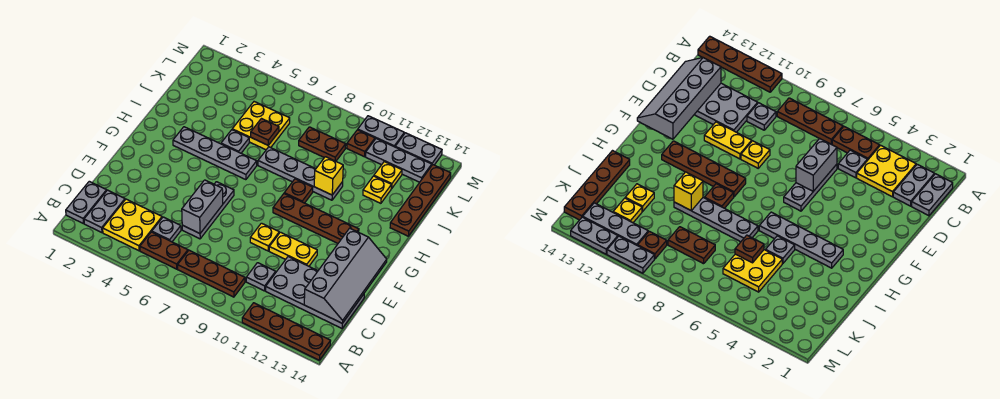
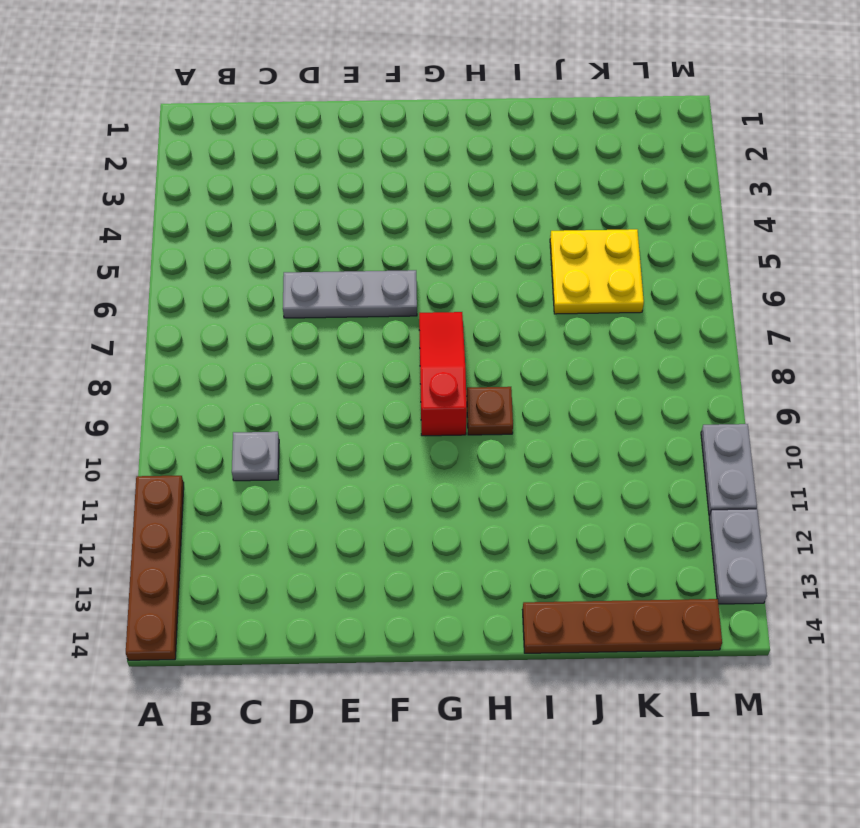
red 1x3 slope [419,312,467,436] -> brown 1x4 plate [273,194,359,243]
none -> grey 1x2 plate [66,181,107,224]
none -> grey 1x2 plate [84,190,125,233]
none -> yellow 2x2 plate [103,199,162,251]
none -> brown 1x2 plate [140,232,188,269]

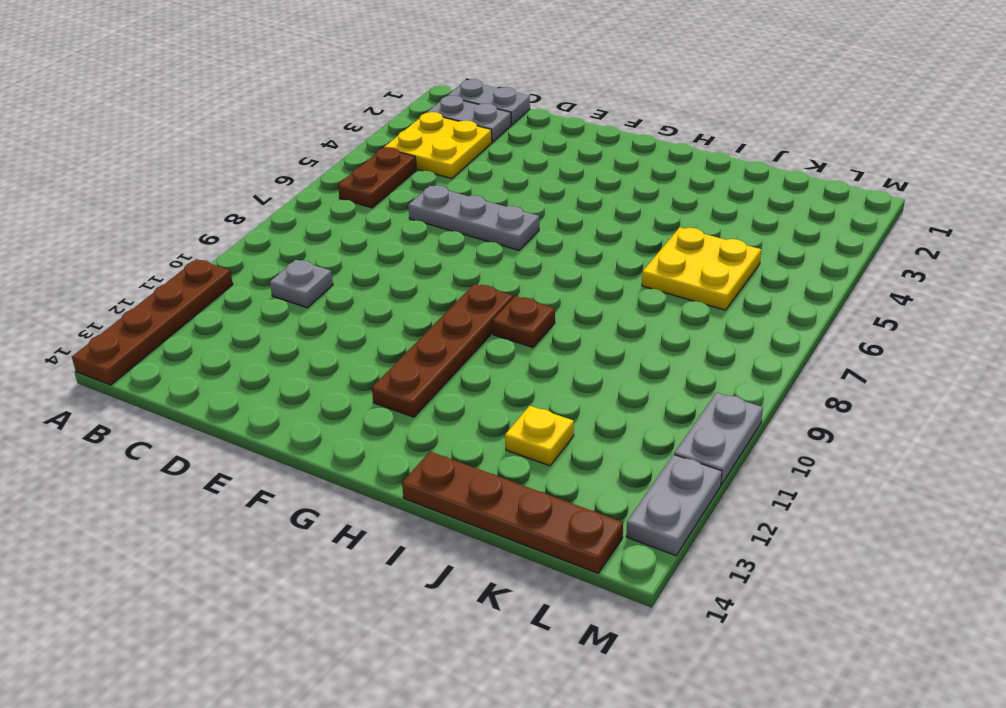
none -> brown 1x3 plate [178,250,245,297]
none -> grey 1x1 plate [152,217,181,242]
none -> grey 2x4 plate [266,257,364,328]
none -> yellow 1x1 plate [250,223,279,251]

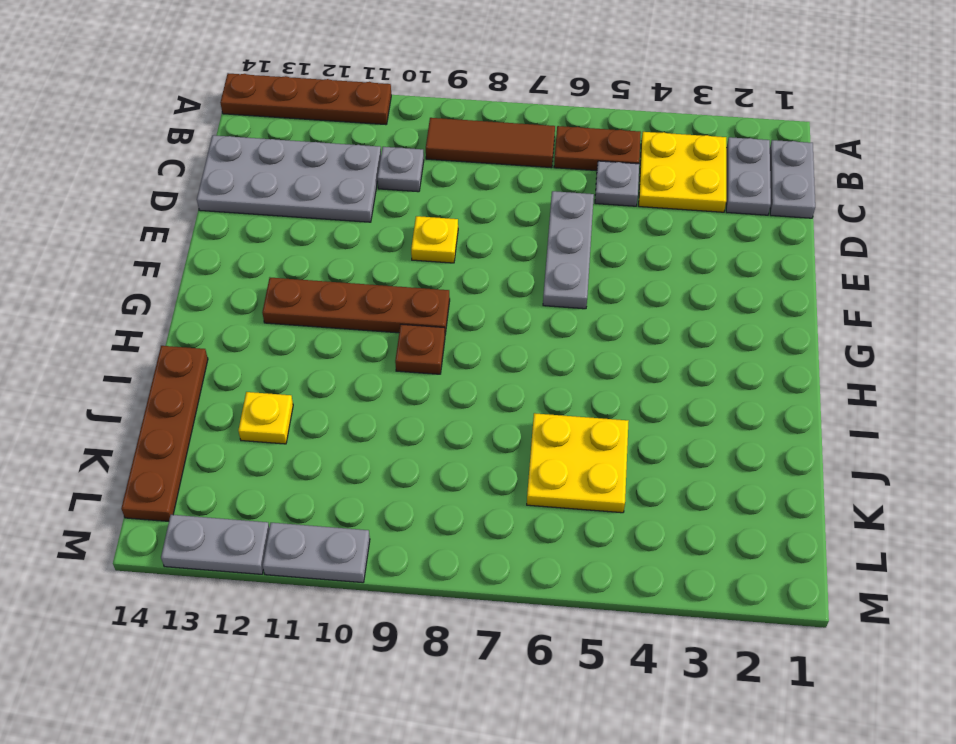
brown 1x3 tile [426,118,555,168] -> brown 1x3 plate [178,250,245,297]
none -> yellow 1x2 plate [269,232,317,266]
none -> grey 1x4 plate [173,127,257,180]
none -> grey 1x1 plate [221,130,249,153]
none -> grey 1x4 plate [258,147,343,200]

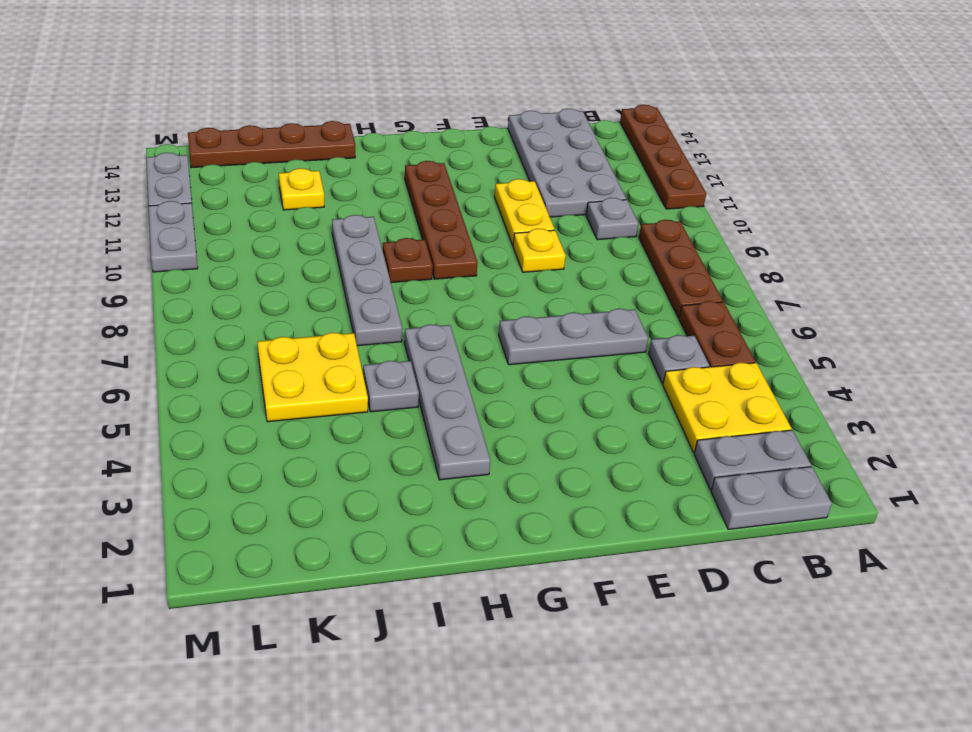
none -> brown 1x2 plate [299,127,346,161]
none -> yellow 1x1 plate [374,162,402,189]
none -> brown 1x1 plate [347,130,375,157]
none -> grey 1x3 plate [366,139,432,182]

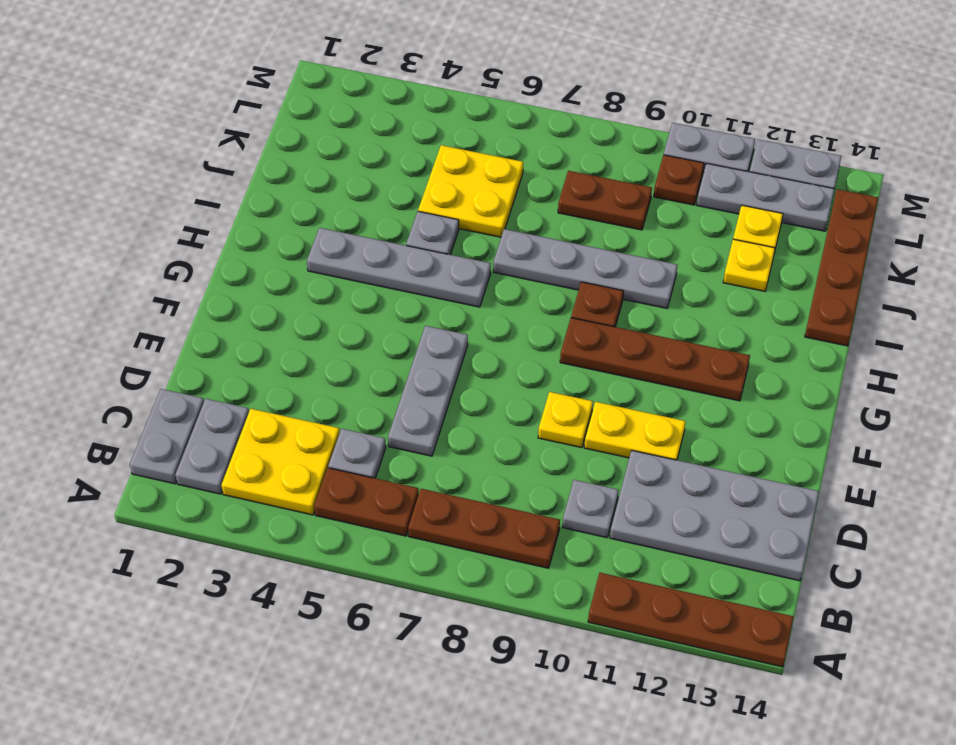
none -> grey 2x4 slope [304,228,387,323]
none -> grey 1x2 brick [182,180,223,234]
none -> yellow 1x1 brick [314,157,343,195]
none -> brown 1x1 plate [251,119,279,145]

